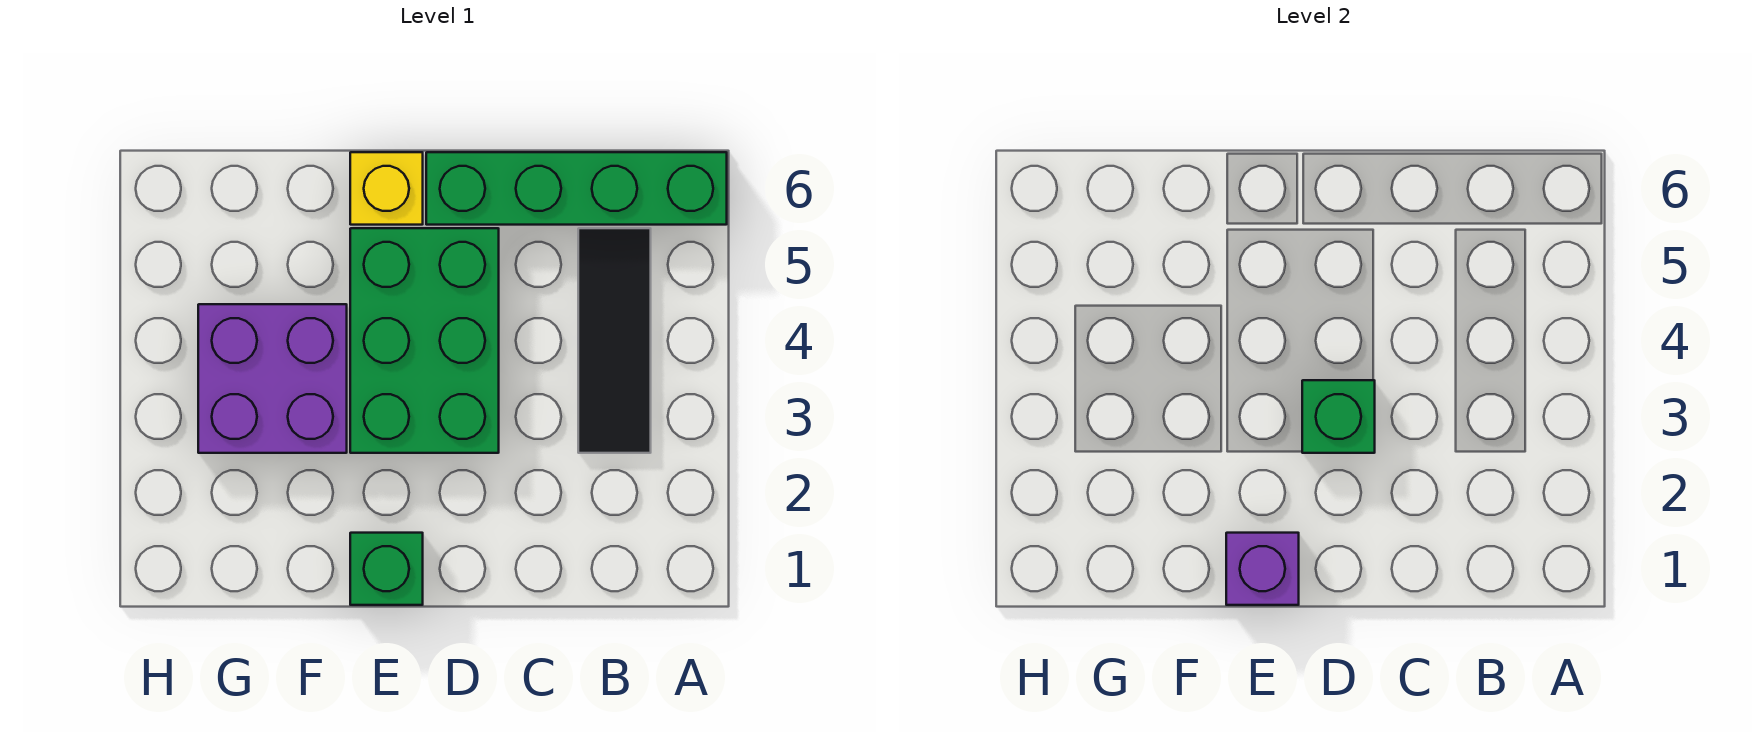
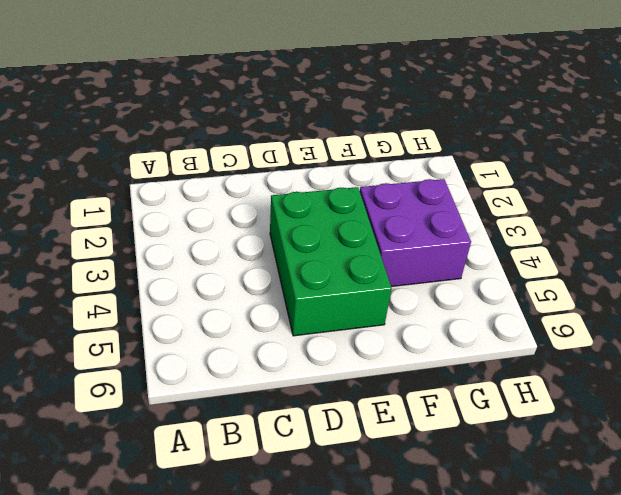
none -> green 1x4 brick [426,152,727,225]
none -> black 1x3 tile [578,228,651,453]

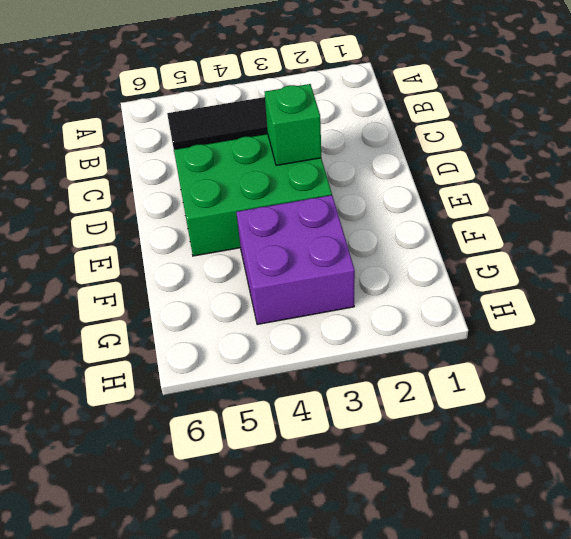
none -> green 1x4 brick [426,152,727,225]
none -> green 1x1 brick [350,533,423,605]

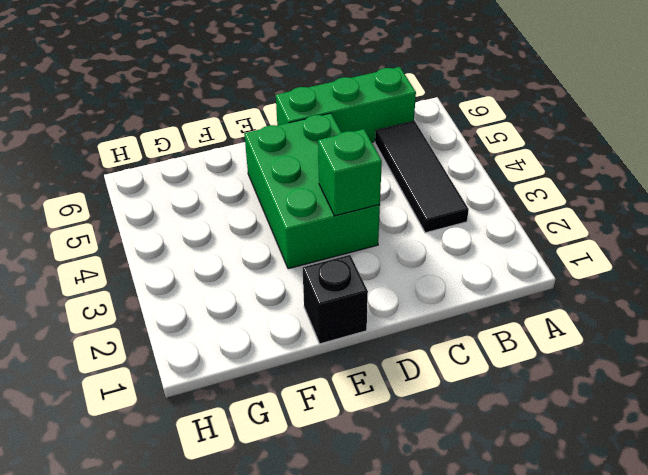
green 1x3 brick [276,67,416,142] -> green 1x4 brick [426,152,727,225]
black 1x1 brick [303,255,368,344] -> green 1x1 brick [350,533,423,605]
none -> yellow 1x1 brick [350,152,423,225]
none -> purple 2x2 brick [198,304,347,453]

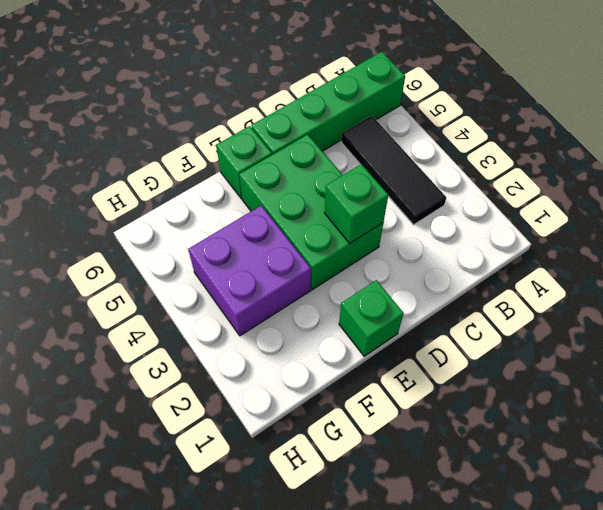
green 1x1 brick [216,126,272,199] -> yellow 1x1 brick [350,152,423,225]
none -> purple 1x1 brick [1226,533,1299,605]

